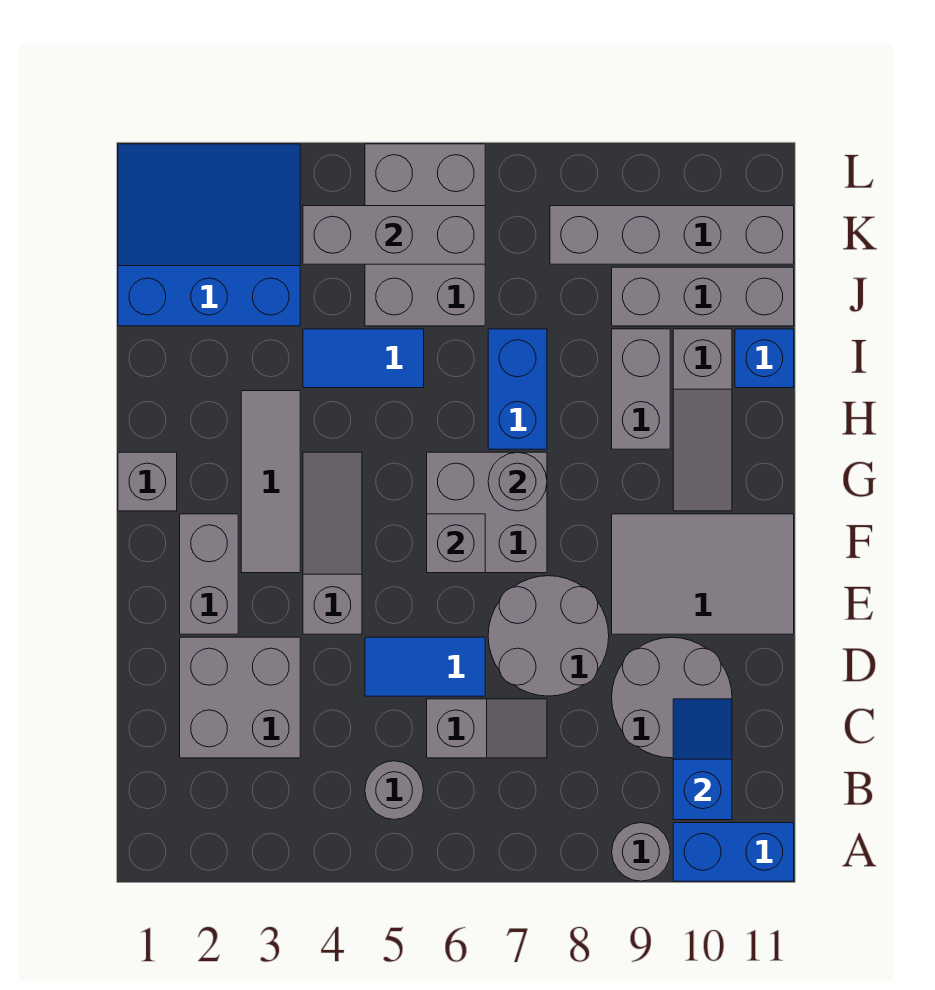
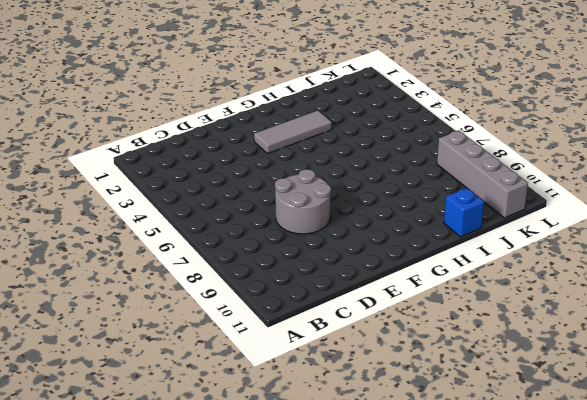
none -> grey 1x1 round brick [612,823,670,881]
none -> blue 1x2 brick [673,823,794,881]
none -> grey 1x1 round brick [365,761,424,820]

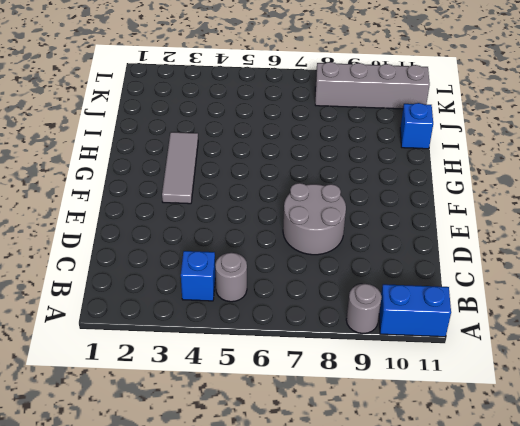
blue 1x1 brick [181,251,215,301] -> none
none -> grey 2x2 brick [180,637,300,758]
none -> grey 1x2 slope [427,699,547,758]
none -> grey 2x2 round brick [612,637,732,758]

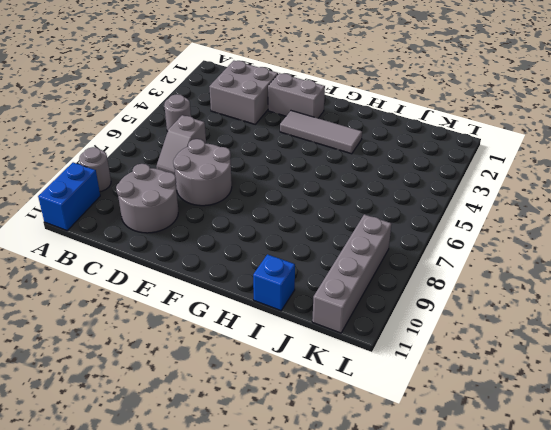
none -> blue 1x2 tile [365,637,485,696]
none -> grey 1x3 slope [303,452,362,634]
none -> grey 2x3 tile [612,514,794,634]

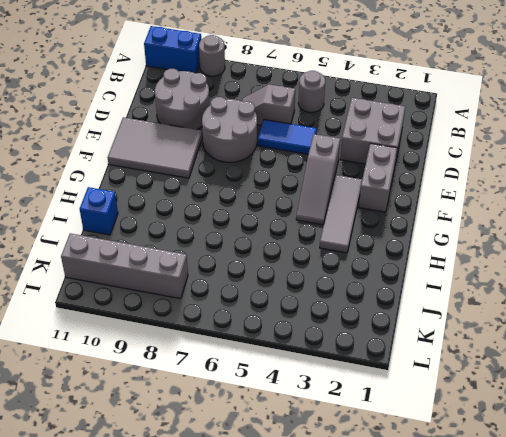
none -> grey 2x2 brick [427,452,547,573]
none -> grey 1x1 brick [118,452,177,511]
none -> grey 1x3 slope [673,329,732,511]

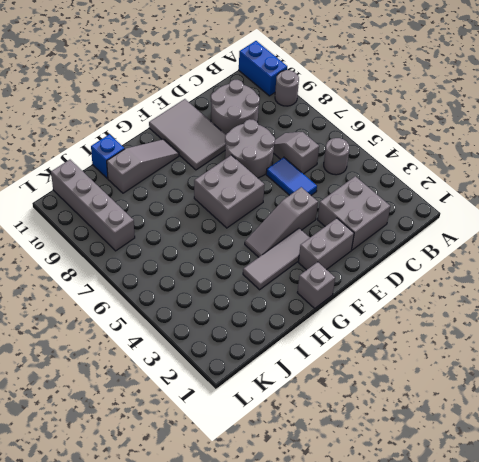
none -> blue 1x2 brick [488,329,547,449]
none -> grey 1x2 brick [612,329,670,449]
none -> blue 1x2 tile [303,329,424,388]

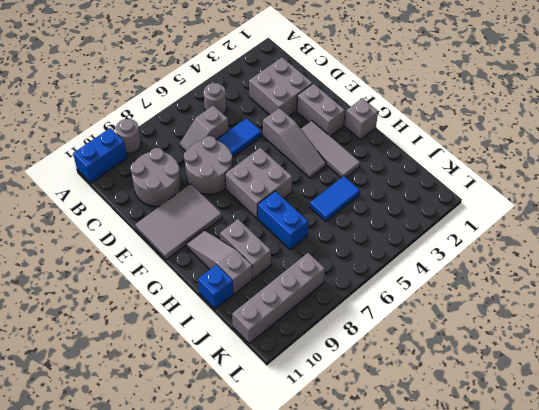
none -> blue 3x3 slope [118,144,300,326]
none -> grey 2x3 brick [365,144,485,326]
none -> grey 1x3 brick [612,267,794,326]

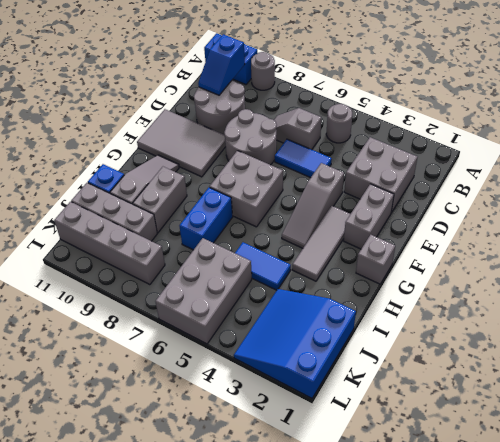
blue 3x3 slope [234,289,356,398] -> blue 3x3 slope turned to [118,144,300,326]
none -> grey 1x1 brick [427,514,485,573]
none -> grey 1x1 round brick [488,452,547,511]
none -> grey 1x3 brick [303,206,485,264]

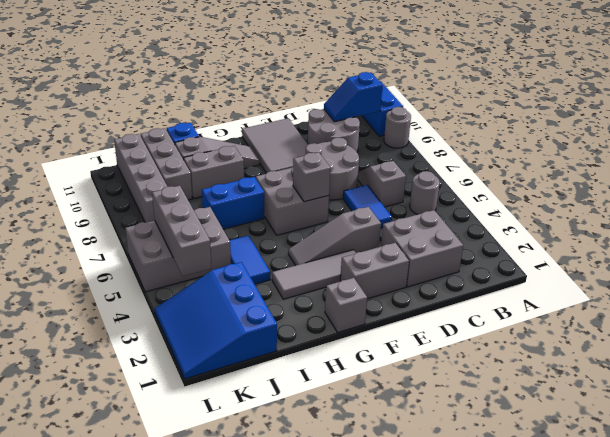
none -> grey 1x1 round brick [488,452,547,511]

